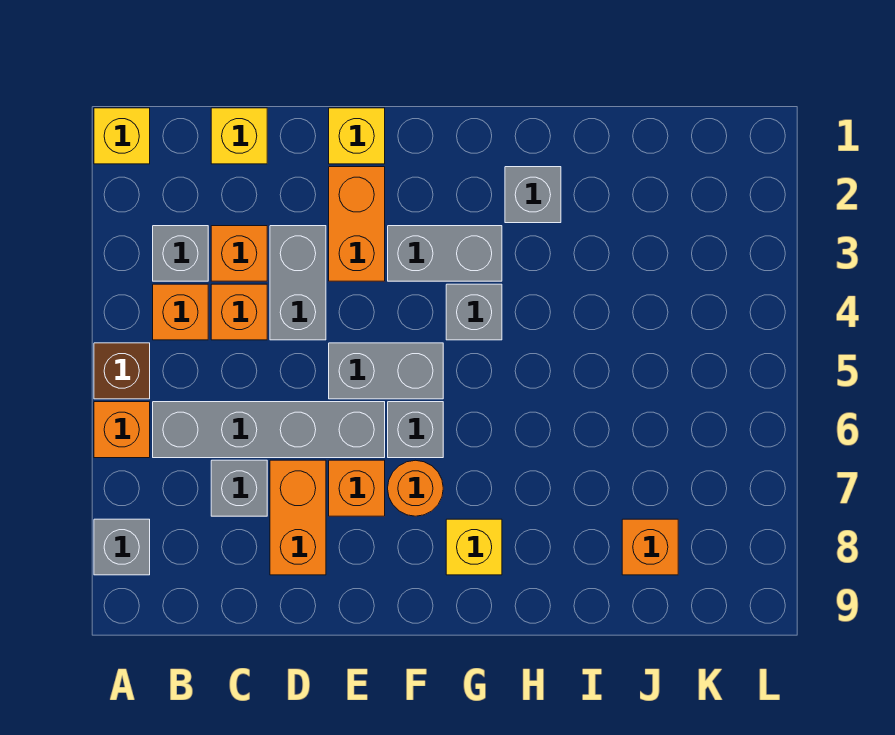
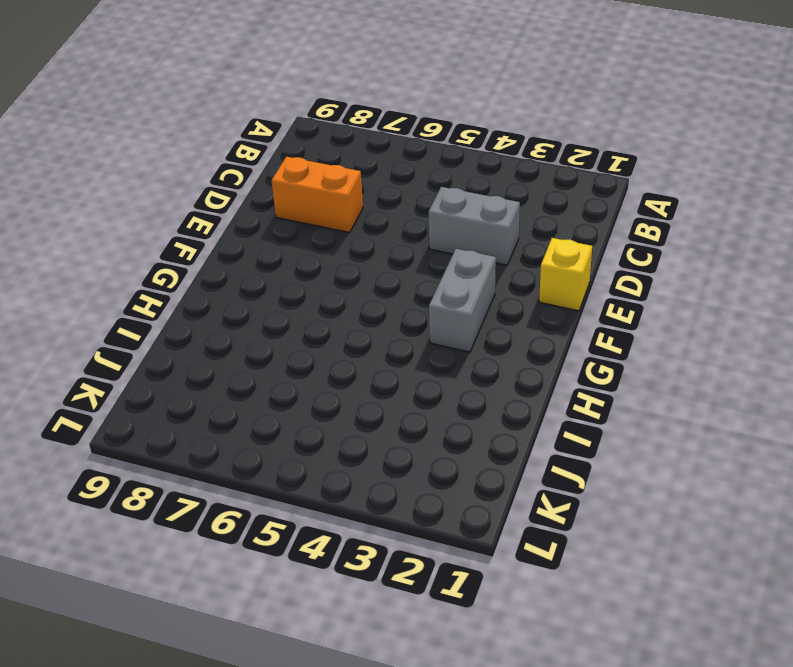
none -> yellow 1x1 brick [94,108,150,164]
none -> brown 1x1 brick [94,343,150,399]
none -> orange 1x1 brick [94,402,150,458]

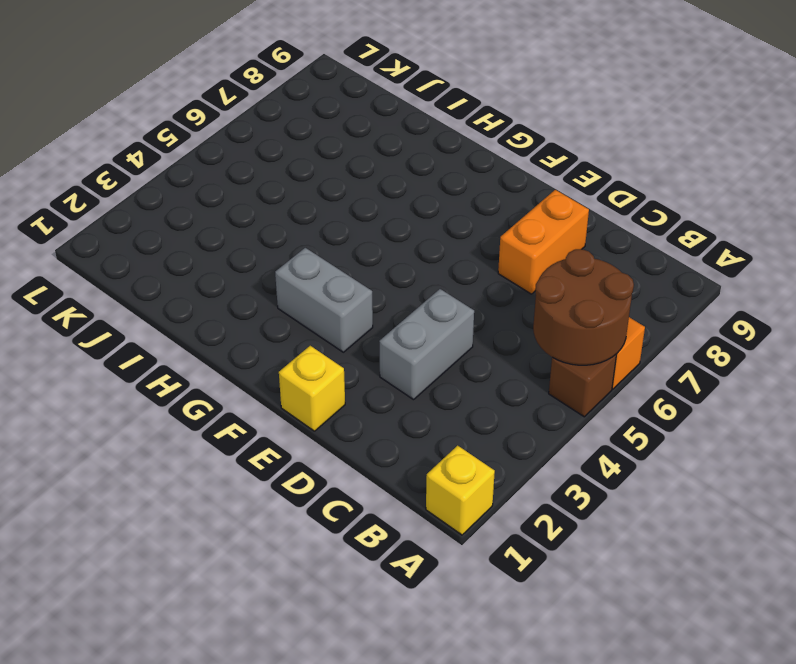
brown 2x2 round brick [533,249,634,365] -> none
none -> grey 1x1 brick [94,519,150,575]
none -> grey 1x1 brick [153,226,208,281]
none -> orange 1x1 brick [153,284,208,340]

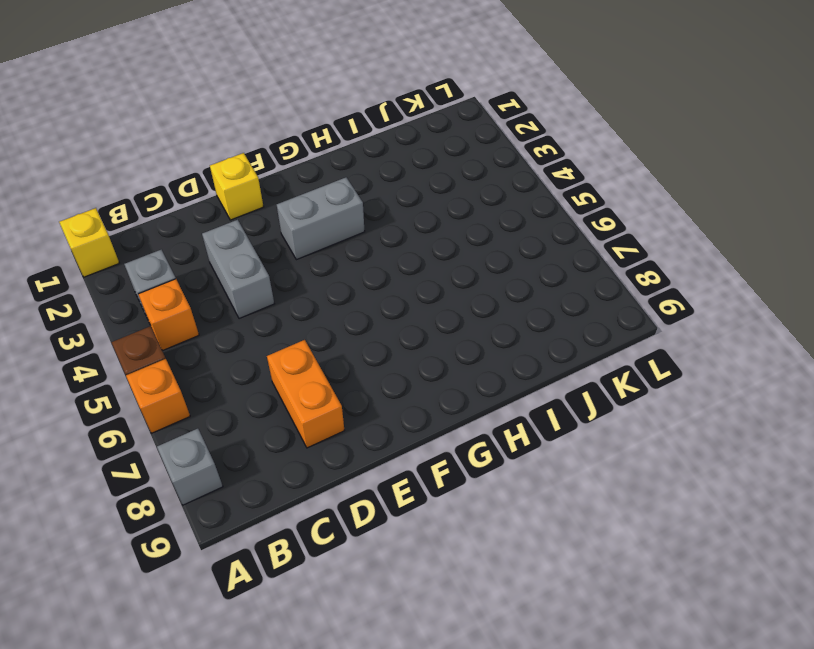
none -> grey 1x4 brick [153,402,385,458]
none -> yellow 1x1 brick [211,108,267,164]
none -> orange 1x1 brick [211,226,267,281]

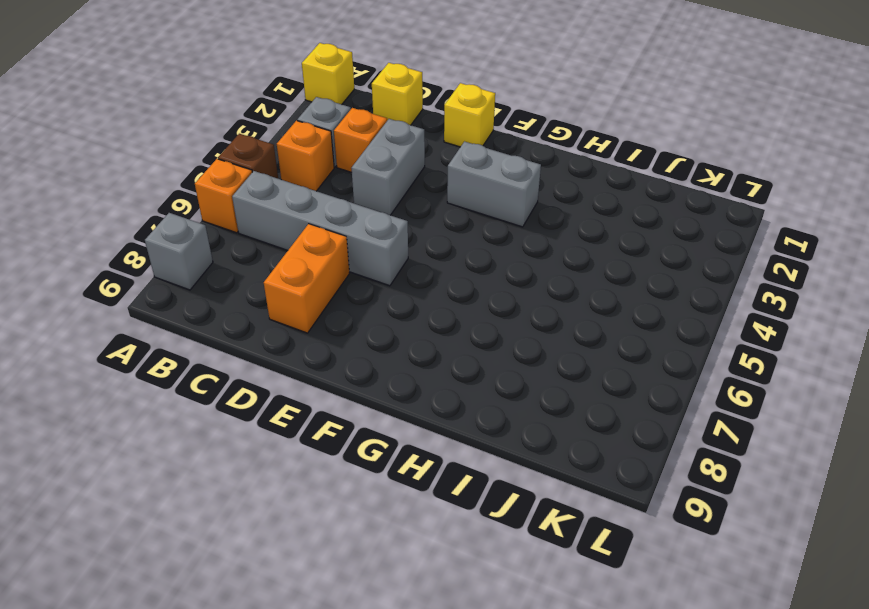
none -> orange 1x1 brick [211,284,267,340]
none -> grey 1x1 brick [211,460,267,516]
none -> orange 1x2 brick [329,167,385,281]

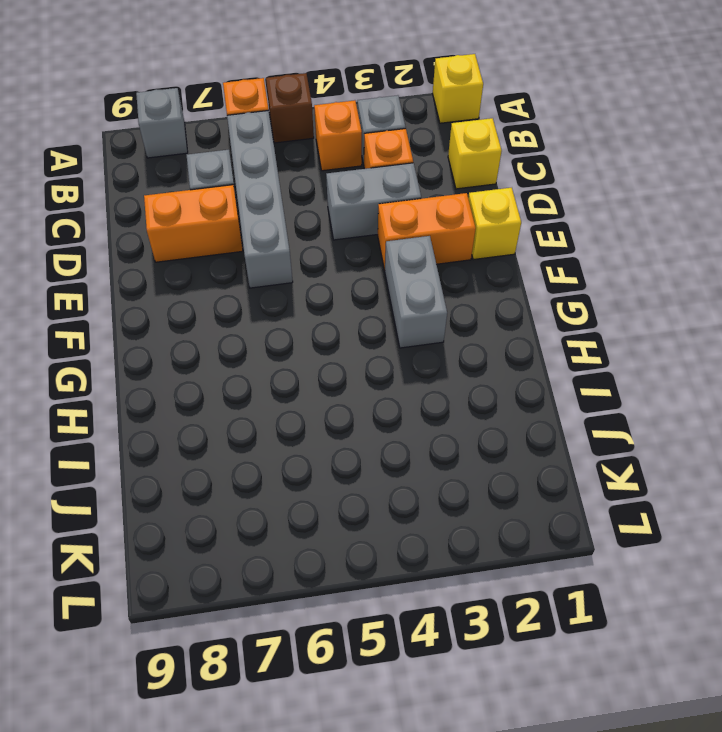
none -> orange 1x1 brick [211,284,267,340]
none -> grey 1x2 brick [329,343,443,399]
none -> orange 1x1 brick [329,460,385,516]

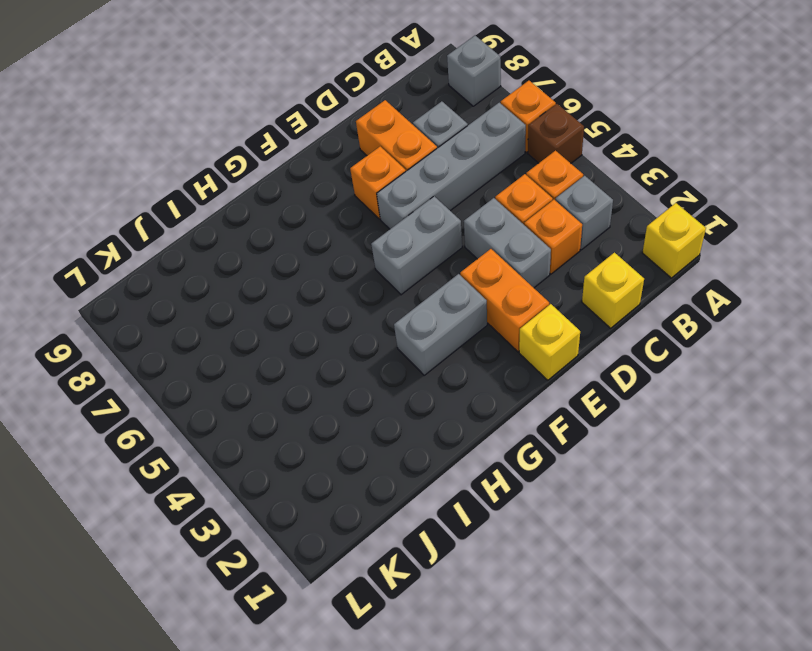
none -> grey 1x1 brick [388,402,443,458]
none -> orange 1x1 round brick [388,460,443,516]
none -> grey 1x1 brick [446,284,502,340]

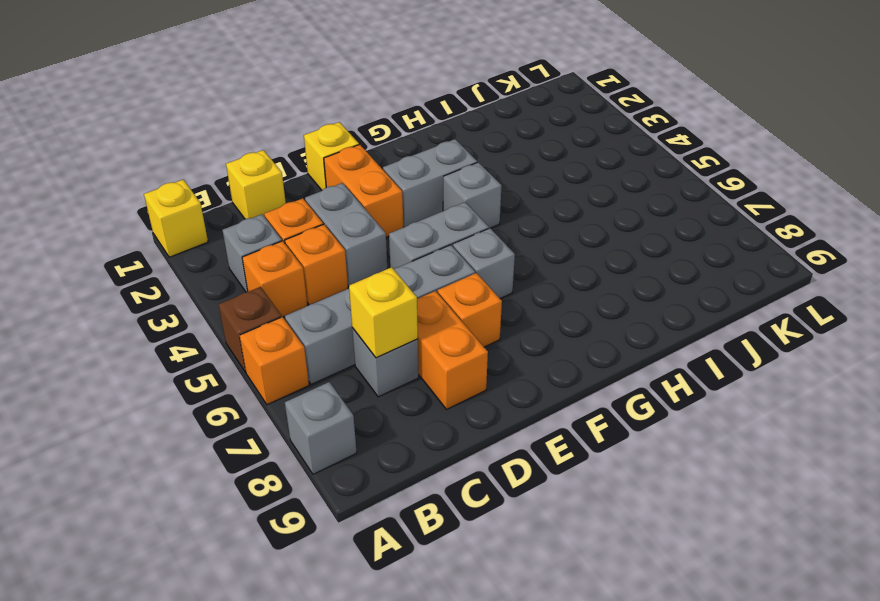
yellow 1x1 brick [349,267,418,358] -> yellow 1x1 brick moved to [446,519,502,575]
none -> orange 1x1 round brick [388,460,443,516]
none -> grey 1x1 brick [505,167,561,223]
none -> orange 1x1 brick [622,519,678,575]

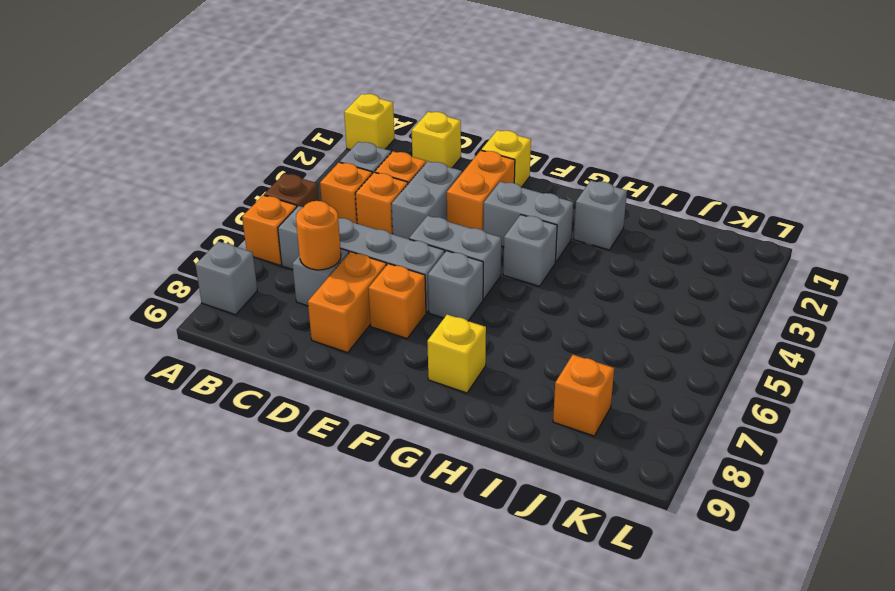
orange 1x1 round brick [296,201,341,270] -> orange 1x1 round brick moved to [388,460,443,516]

